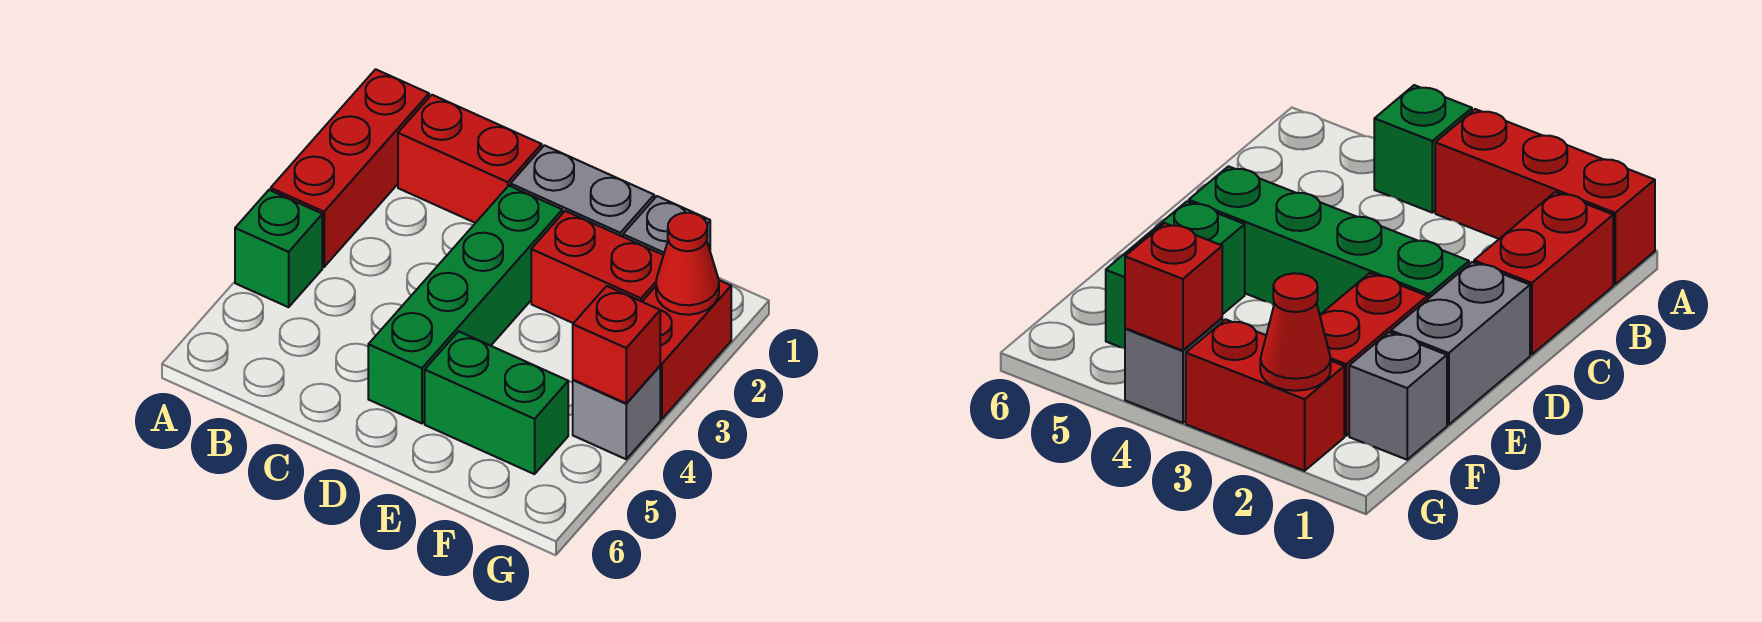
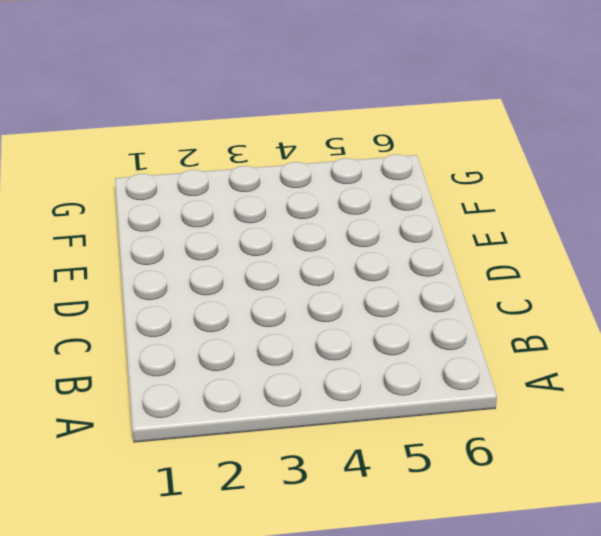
none -> red 1x3 brick [271,69,429,267]
none -> green 1x1 brick [235,190,322,307]
none -> red 1x2 brick [398,95,542,223]

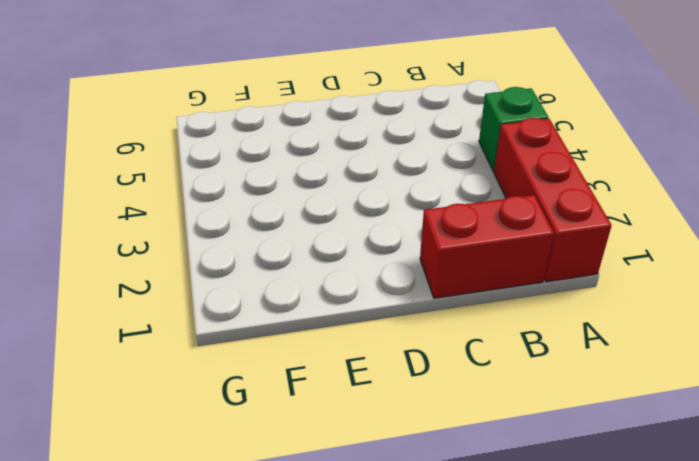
none -> grey 1x2 brick [511,145,654,237]
none -> green 1x4 brick [368,186,562,423]
none -> red 1x2 brick [531,211,663,323]

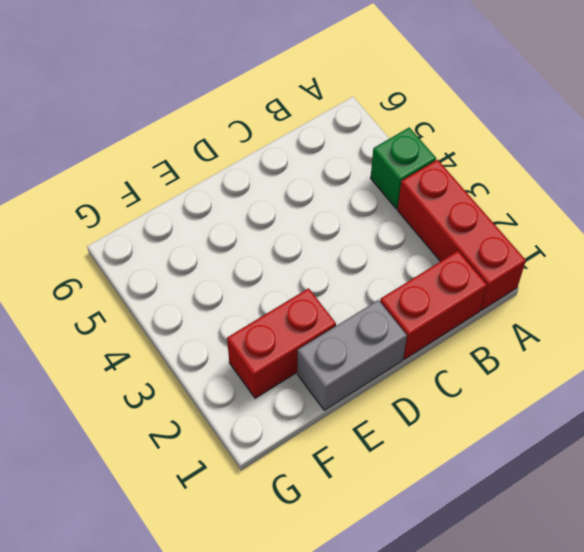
none -> green 1x4 brick [368,186,562,423]
none -> green 1x2 brick [425,331,568,474]
none -> grey 1x1 brick [623,196,710,255]

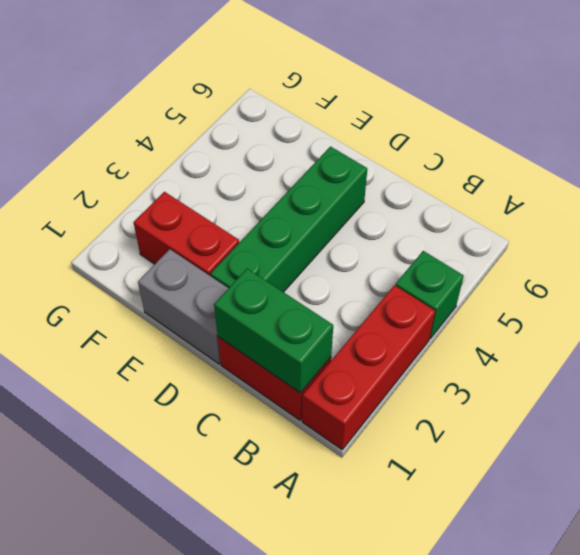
green 1x2 brick [214,269,333,393] -> green 1x2 brick moved to [425,331,568,474]
none -> grey 1x1 brick [623,196,710,255]
none -> red 1x2 brick [642,280,731,419]
none -> grey 1x1 brick [573,366,660,459]

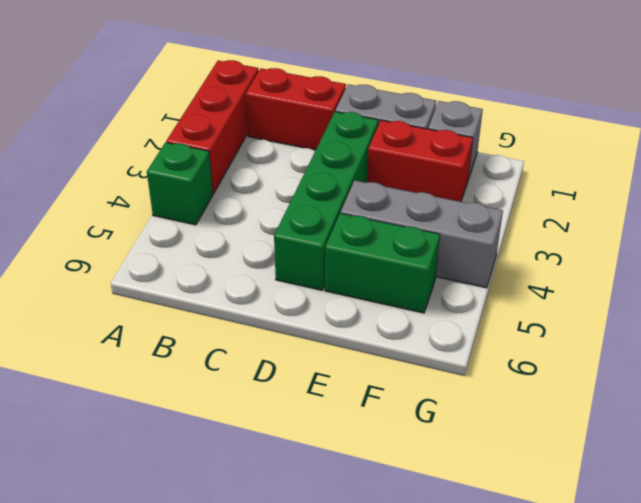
grey 1x3 brick [341,180,503,288] -> grey 1x1 brick [573,366,660,459]
none -> red 1x2 brick [642,280,731,419]
none -> red 1x1 cone [656,213,719,315]
none -> red 1x1 brick [573,286,660,403]

